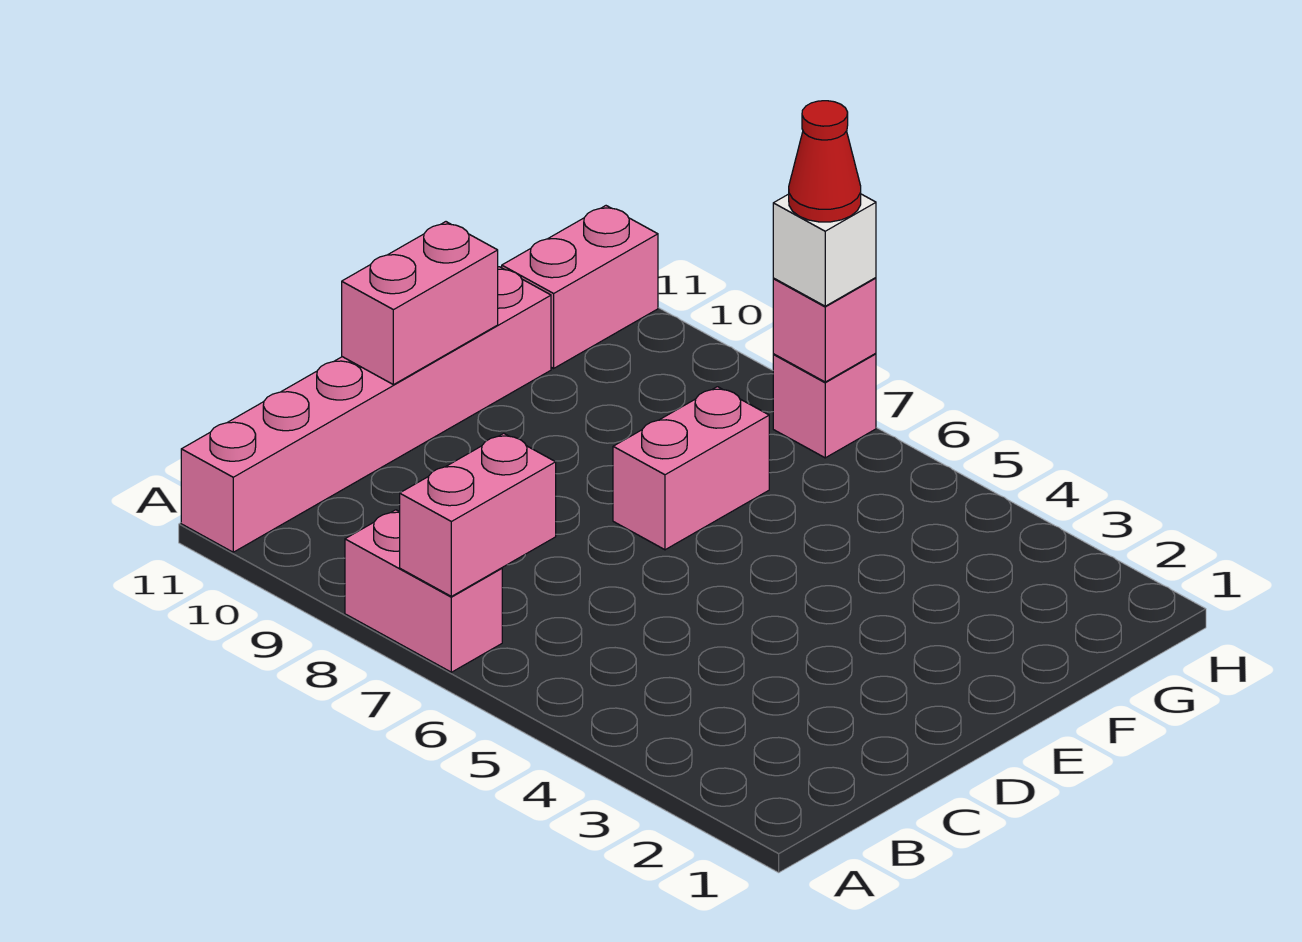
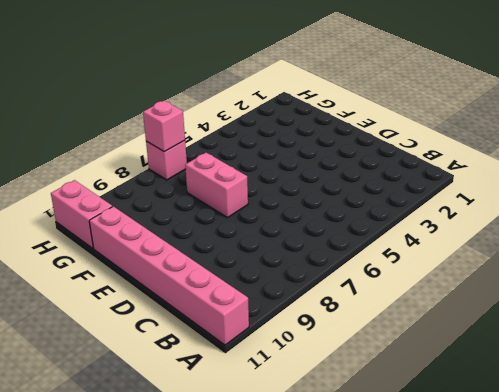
none -> pink 1x2 brick [345,510,502,672]
none -> pink 1x2 brick [400,433,556,596]

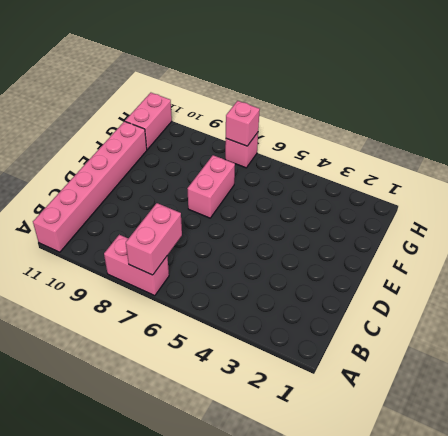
none -> pink 1x2 brick [342,222,498,385]
none -> white 1x1 brick [773,194,876,306]

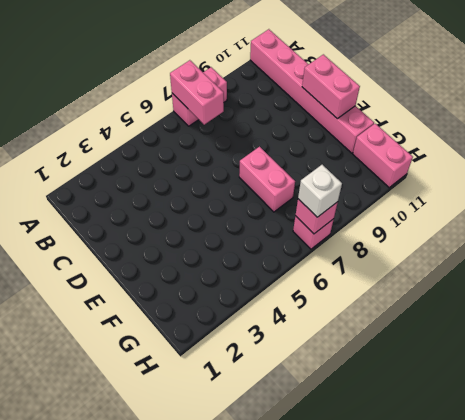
none -> red 1x1 cone [789,101,861,222]

